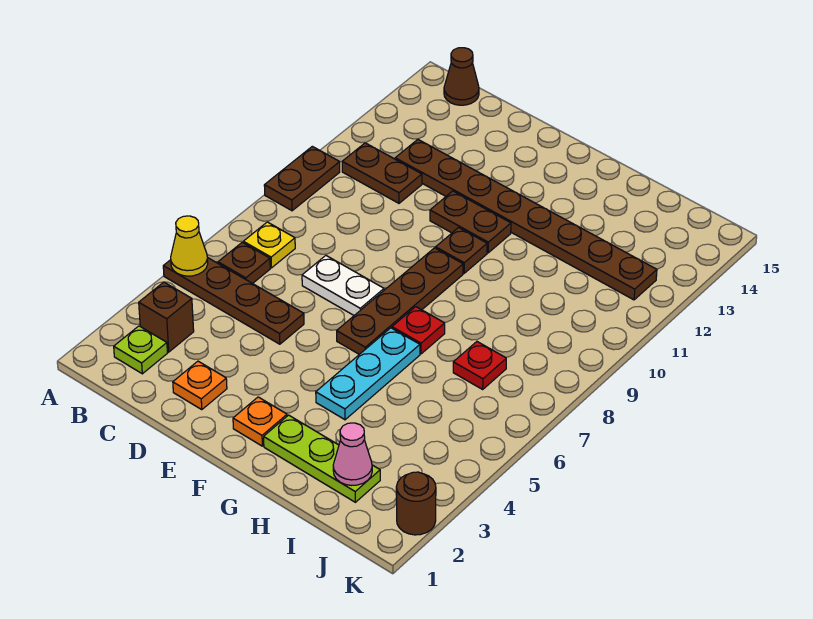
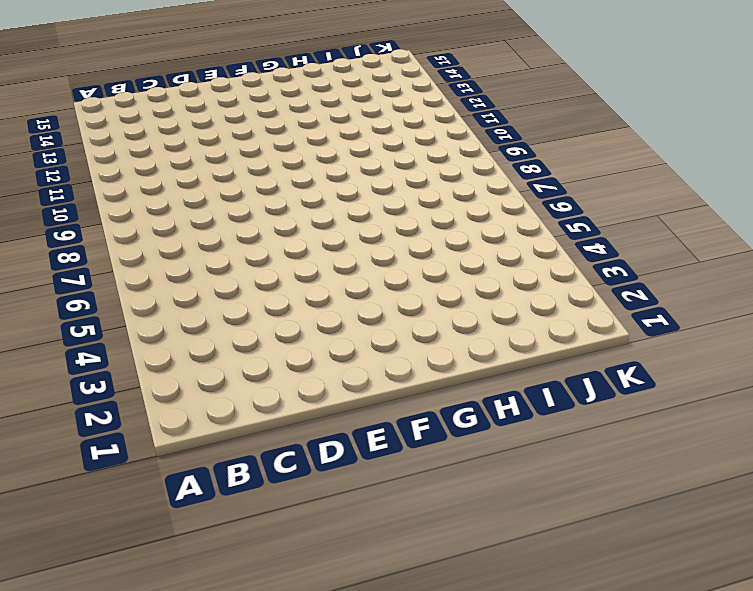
none -> brown 1x4 plate [163,257,304,344]
none -> brown 1x2 plate [264,146,340,211]
none -> lime 1x1 plate [114,326,167,374]

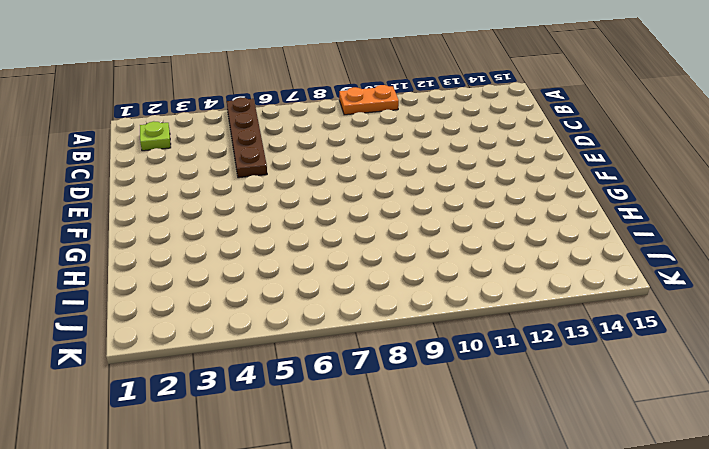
orange 1x2 plate [339,85,399,115] -> brown 1x2 plate [264,146,340,211]
none -> brown 1x1 brick [139,282,194,352]
none -> brown 1x1 plate [218,242,270,284]
none -> yellow 1x1 plate [243,222,295,268]

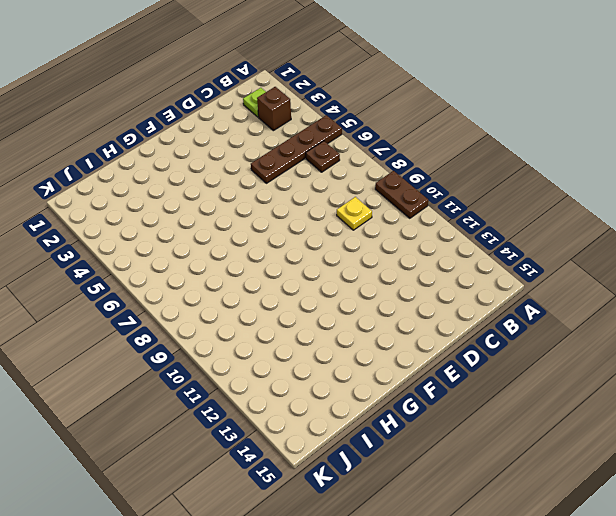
yellow 1x1 plate [337,197,372,230] -> yellow 1x1 plate moved to [243,222,295,268]
none -> brown 1x2 plate [342,143,422,203]
none -> brown 1x1 cone [444,48,479,105]
none -> brown 1x8 plate [395,140,657,300]

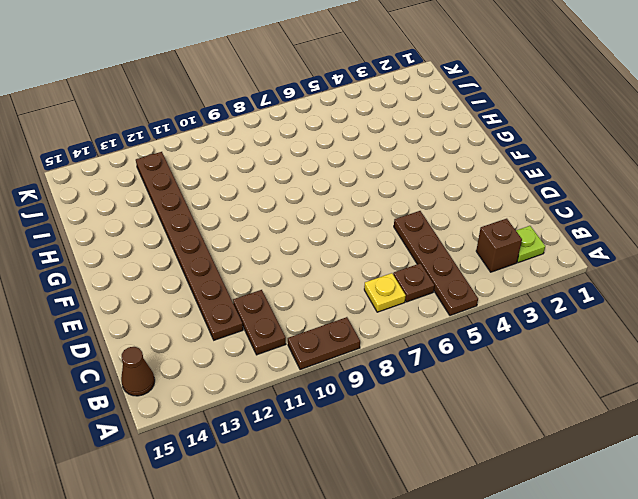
none -> orange 1x1 plate [173,361,227,410]
none -> white 1x2 plate [302,256,384,315]
none -> brown 1x2 plate [430,191,511,253]

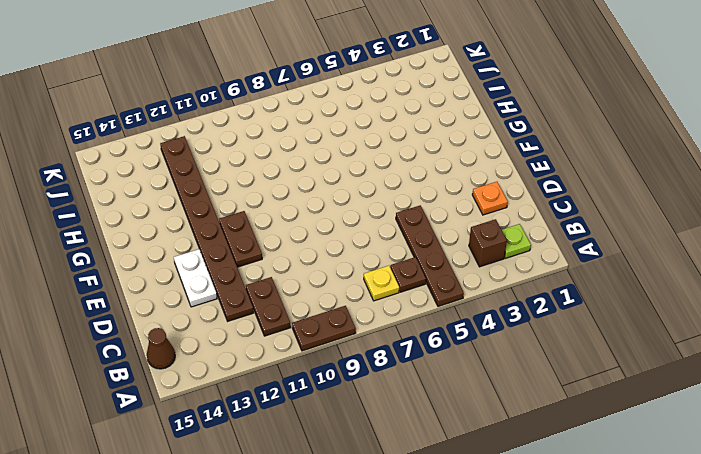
white 1x2 plate [174,249,217,307] -> white 1x2 plate moved to [302,256,384,315]
none -> orange 1x1 plate [233,397,287,446]
none -> brown 1x4 plate [337,248,463,354]
none -> brown 1x1 plate [436,228,487,273]

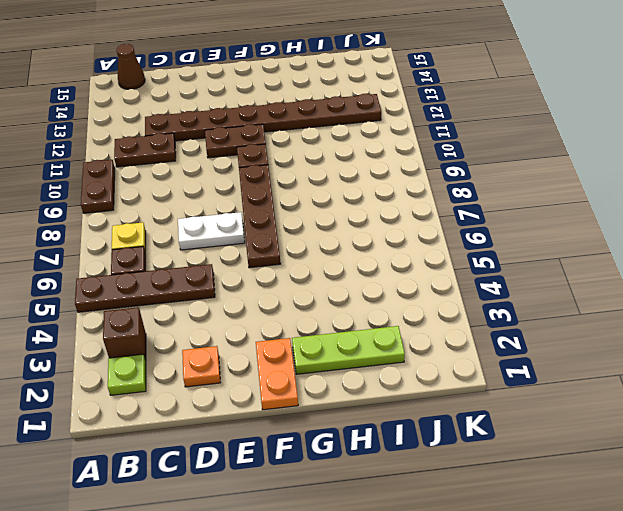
orange 1x2 plate [256,338,298,410] -> orange 1x1 plate [233,397,287,446]
none -> cyan 1x3 plate [316,328,420,420]
none -> red 1x1 plate [392,307,445,354]
none -> red 1x1 plate [453,342,506,389]

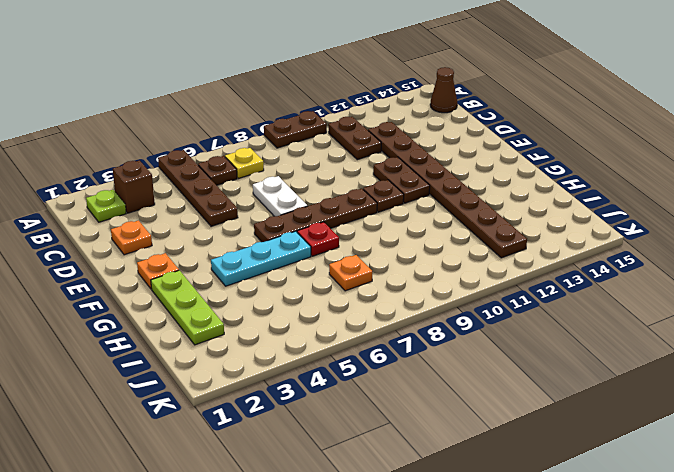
orange 1x1 plate [329,255,372,291] -> red 1x1 plate [453,342,506,389]
none -> brown 1x1 round brick [396,472,436,535]
none -> yellow 1x1 cone [171,216,208,276]
none -> pink 1x1 cone [333,423,372,486]

